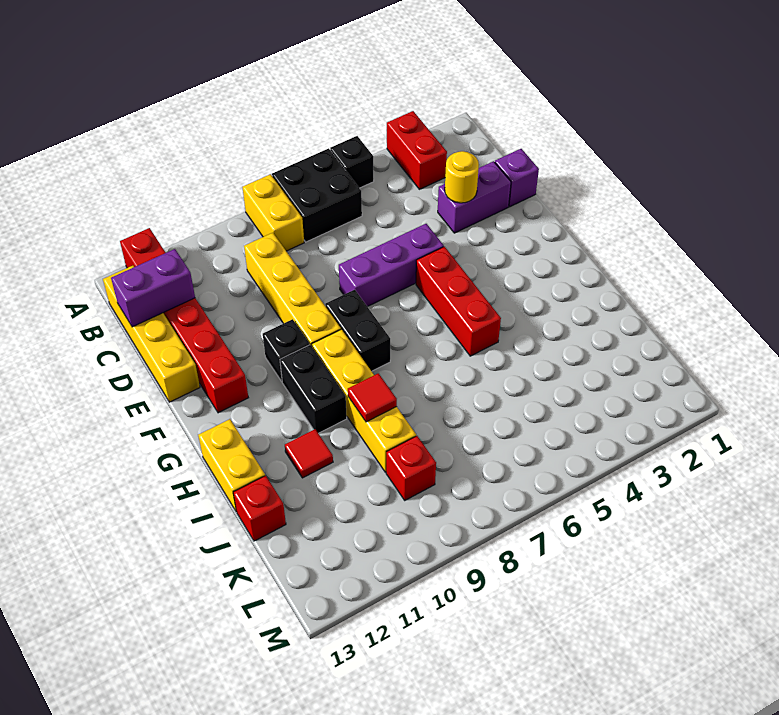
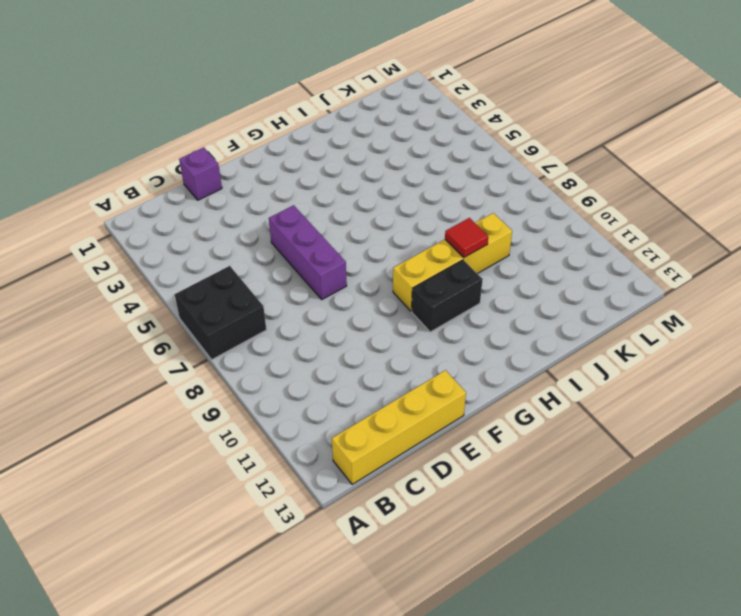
none -> red 1x2 brick [387,111,447,189]
none -> black 1x1 brick [330,136,374,188]
none -> yellow 1x2 brick [242,174,304,251]

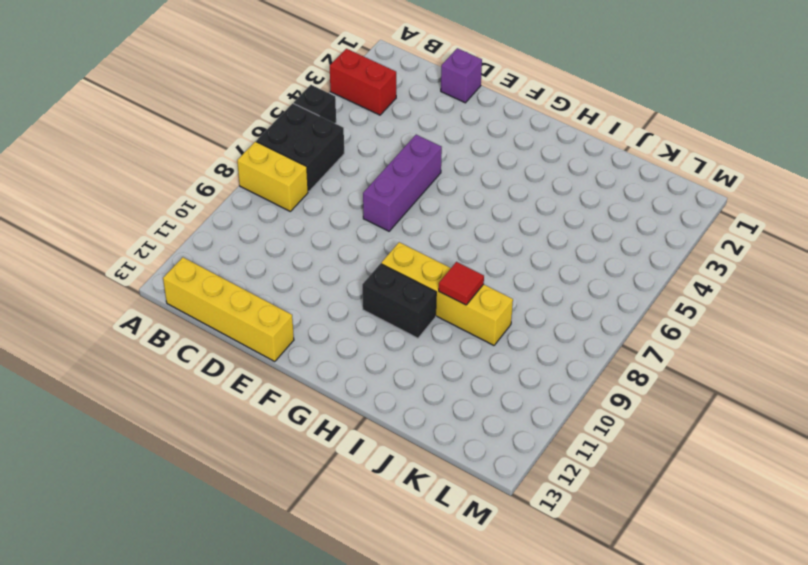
none -> red 1x6 brick [120,228,248,413]
none -> yellow 1x4 brick [244,233,341,346]
none -> purple 1x2 brick [438,161,511,233]

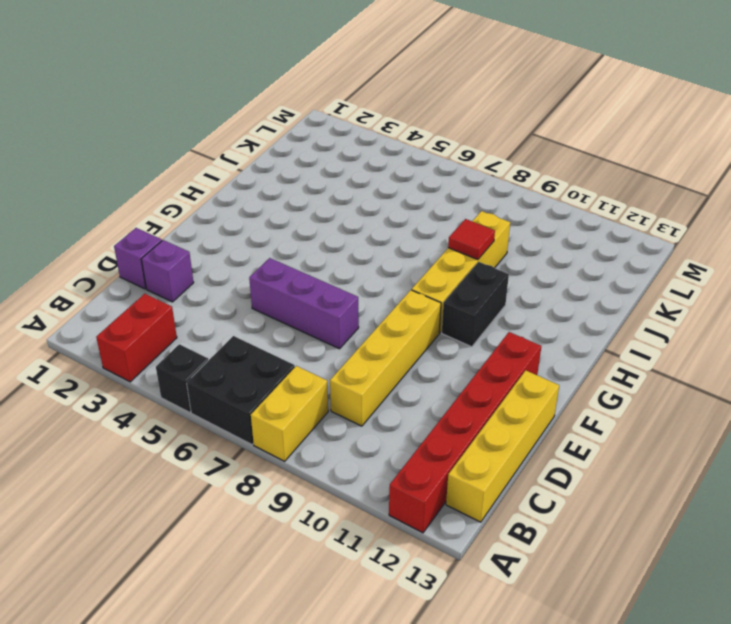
purple 1x1 brick [141,240,194,302] -> purple 1x2 brick [438,161,511,233]
none -> red 1x3 brick [416,247,501,356]
none -> black 1x2 brick [325,290,390,371]
none -> black 1x1 brick [263,319,309,381]

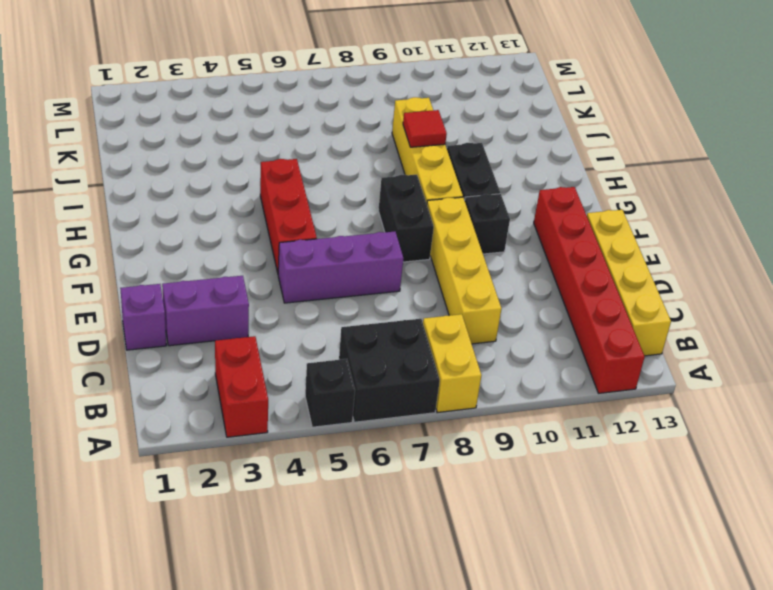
none -> yellow 1x2 brick [198,419,265,512]
none -> red 1x1 tile [285,429,333,478]
none -> red 1x1 brick [233,476,286,541]

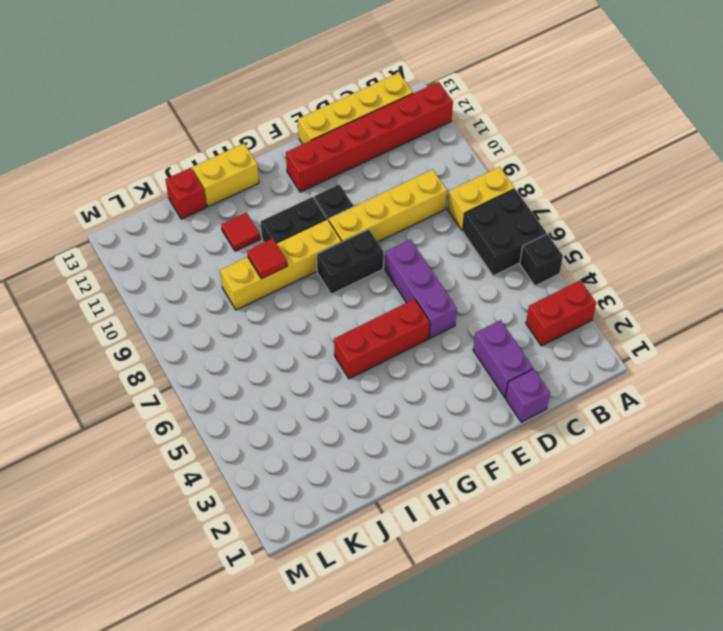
none -> red 1x1 brick [386,436,436,500]
none -> purple 1x2 brick [111,249,195,327]
none -> yellow 1x1 round brick [445,151,479,203]

